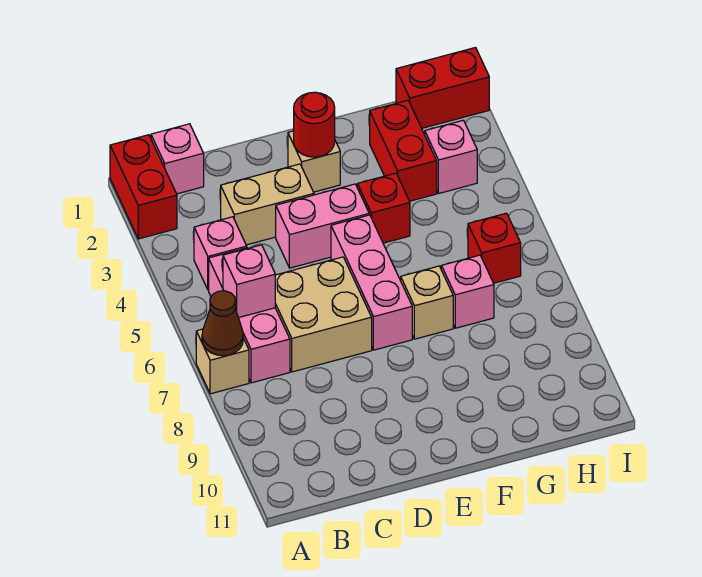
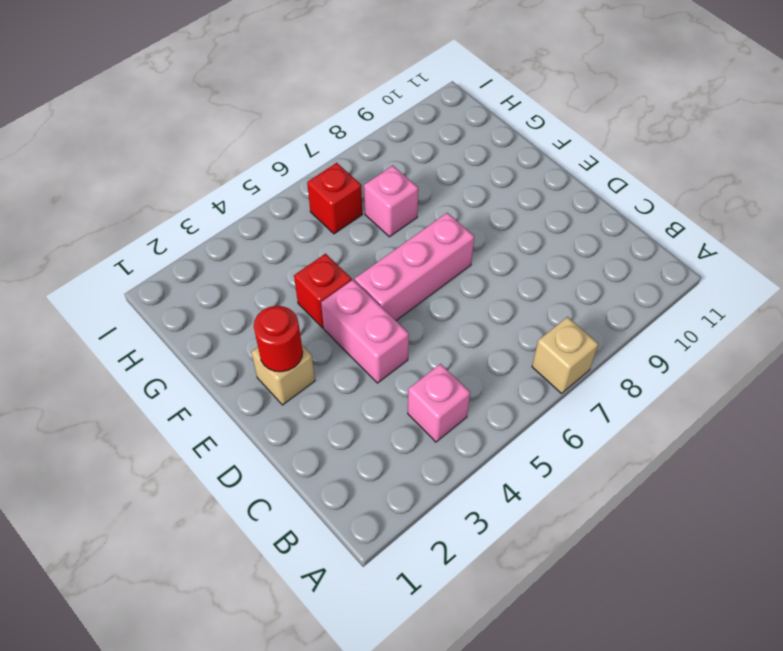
none -> red 1x2 brick [110,135,177,239]
none -> pink 1x1 brick [151,124,204,194]
none -> pink 1x3 brick [209,248,290,383]

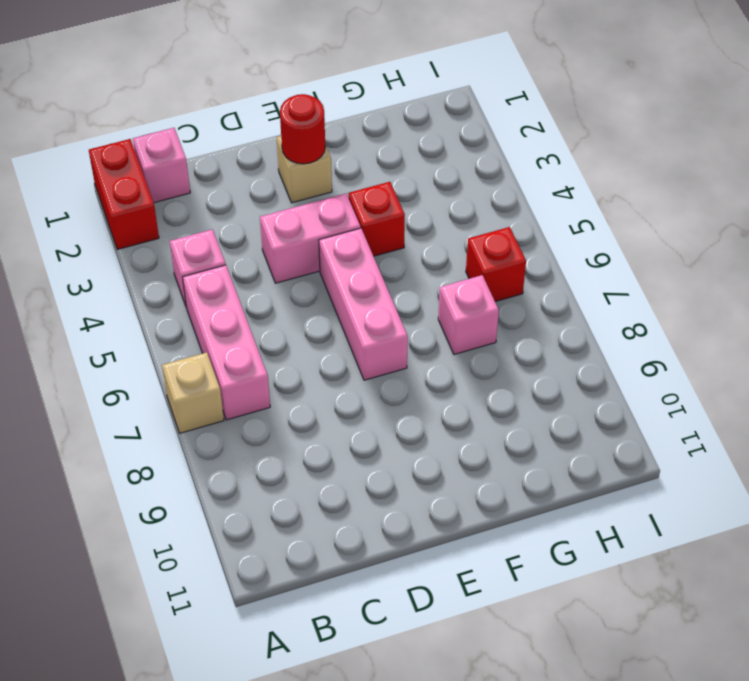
none -> tan 1x2 brick [221,164,314,245]
none -> tan 2x2 brick [275,257,372,372]
none -> tan 1x1 brick [401,266,453,339]

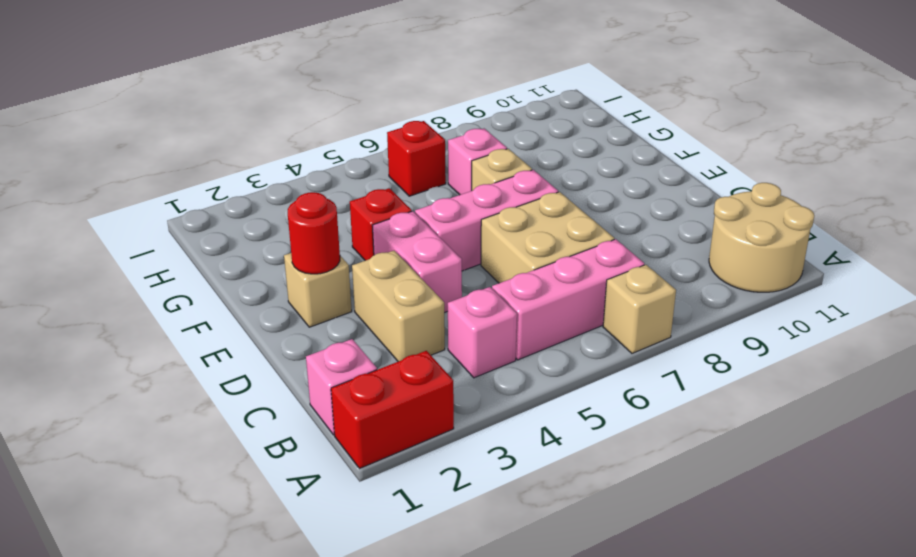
tan 2x2 round brick [709,183,814,292] -> none
none -> red 1x2 brick [370,100,437,201]
none -> red 1x2 brick [396,48,489,128]
none -> pink 1x1 brick [425,120,477,193]

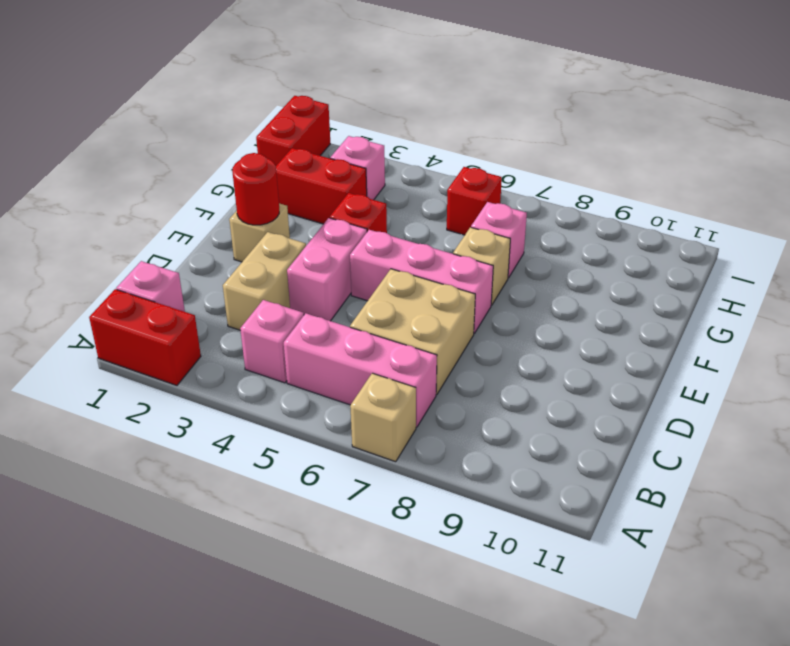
none -> brown 1x1 cone [202,291,243,356]
none -> pink 1x1 brick [223,245,275,318]

